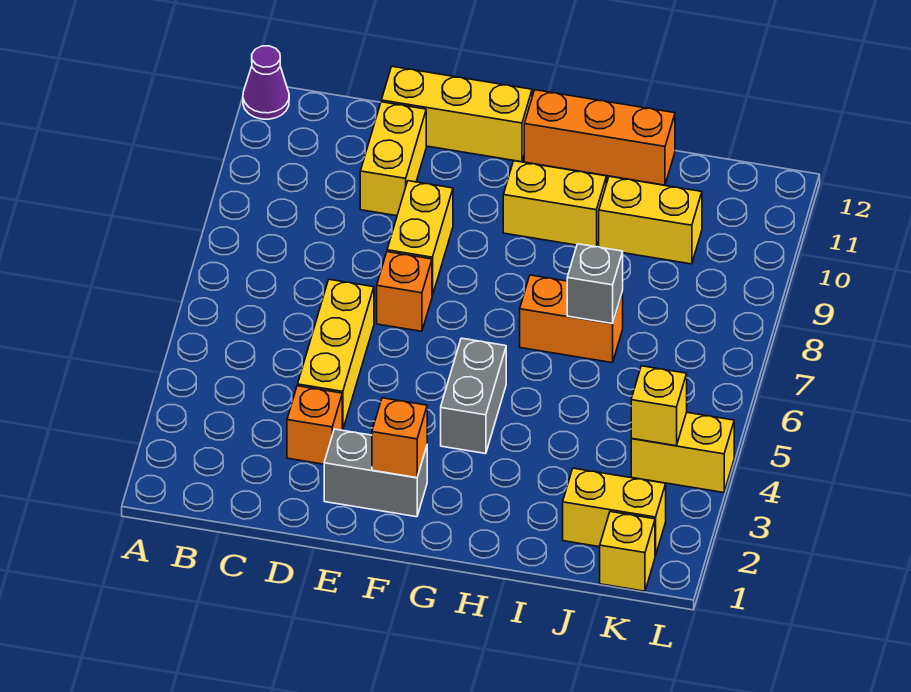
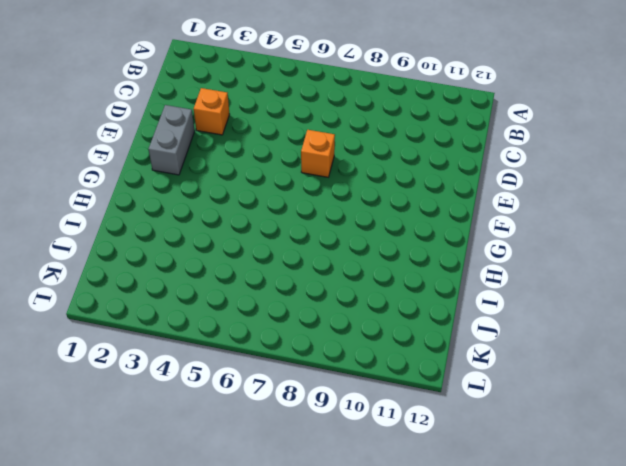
none -> purple 1x1 cone [243,46,289,119]
none -> yellow 1x3 brick [298,279,374,430]
none -> yellow 1x2 brick [360,102,426,216]

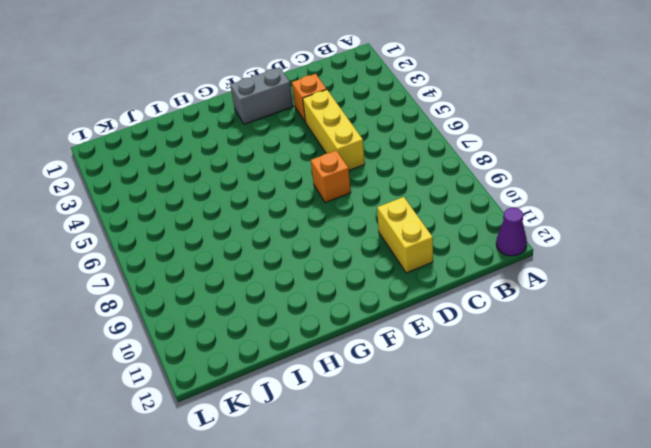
none -> yellow 1x3 brick [381,66,532,162]
none -> yellow 1x2 brick [387,181,453,296]
none -> grey 1x2 brick [441,338,506,454]

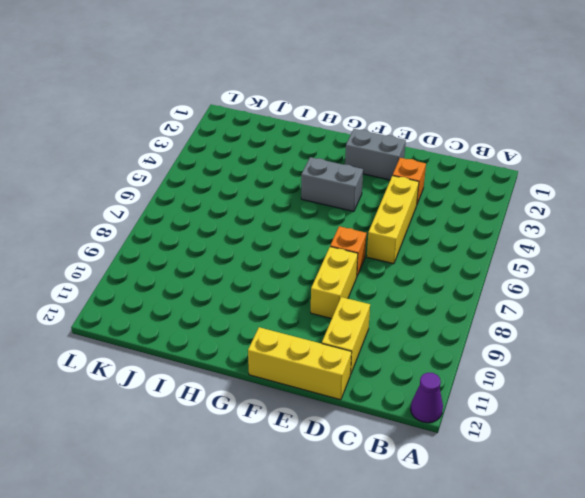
grey 1x2 brick [301,157,363,211] -> grey 1x2 brick turned to [441,338,506,454]
none -> yellow 1x2 brick [503,161,606,247]
none -> orange 1x3 brick [524,90,675,185]
none -> orange 1x2 brick [520,275,623,363]

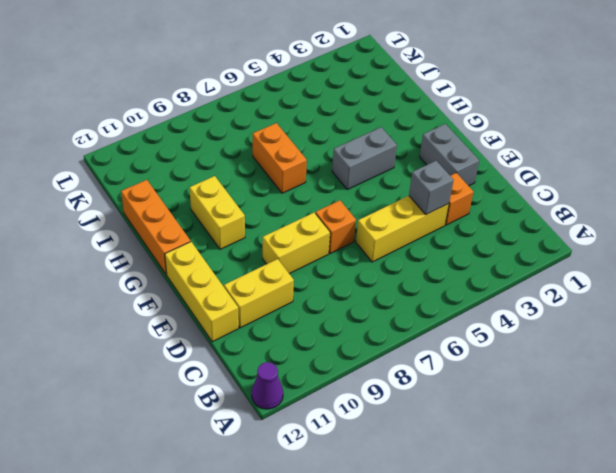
grey 1x1 brick [409,161,454,214] -> grey 1x1 brick moved to [567,244,623,324]
none -> yellow 1x2 brick [599,176,702,264]
none -> yellow 1x2 brick [563,468,666,556]
none -> yellow 1x1 brick [600,512,655,591]

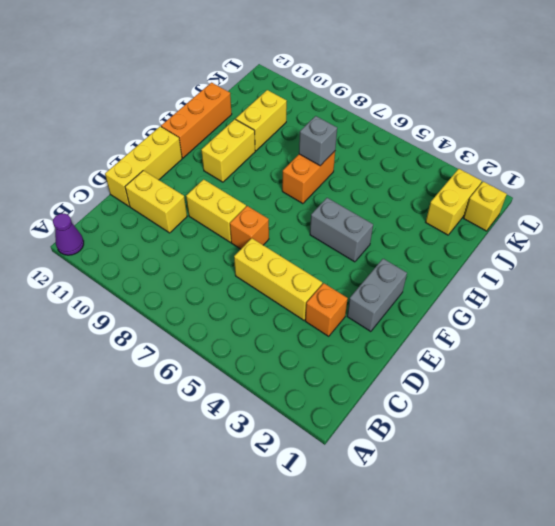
none -> yellow 1x2 brick [631,412,734,493]
none -> orange 1x1 brick [372,398,427,478]
none -> yellow 1x1 brick [631,366,687,446]

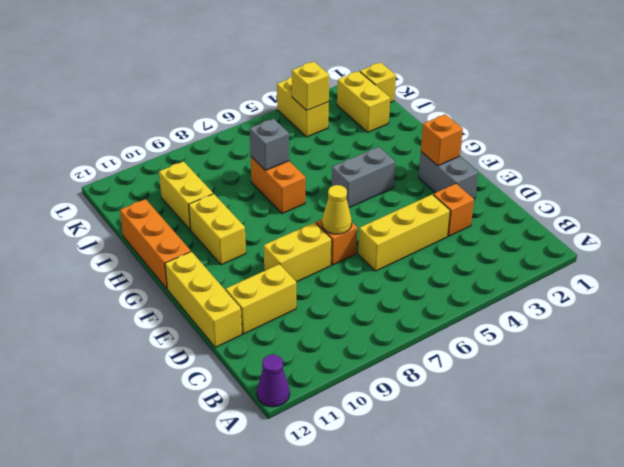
yellow 1x1 cone [322,185,352,234] -> none

